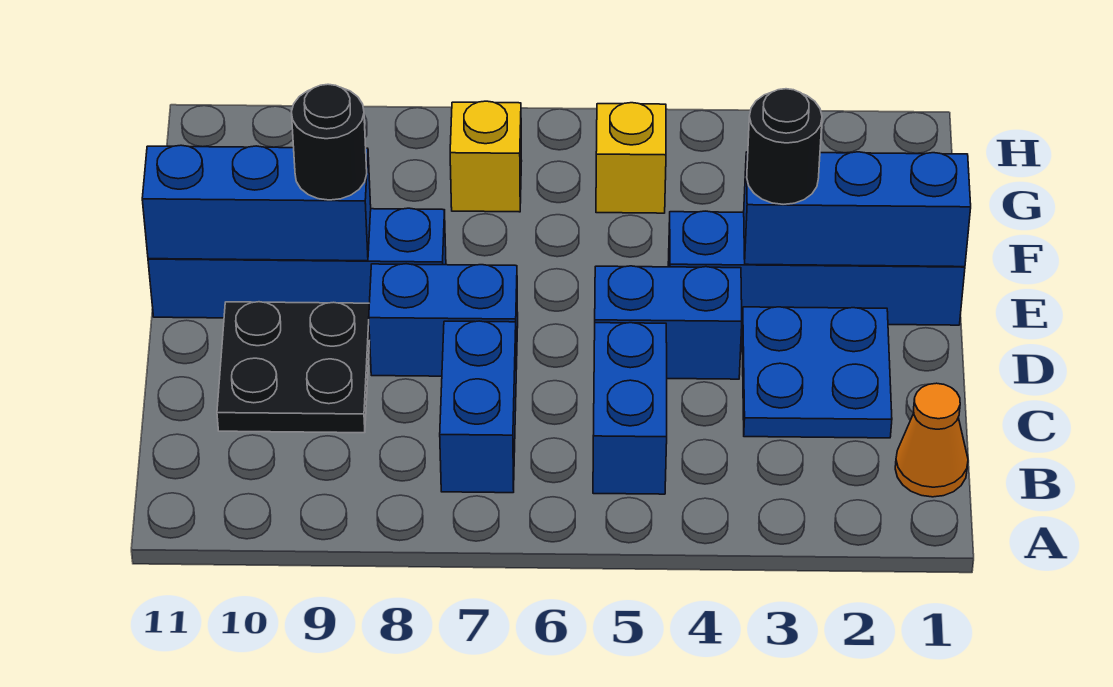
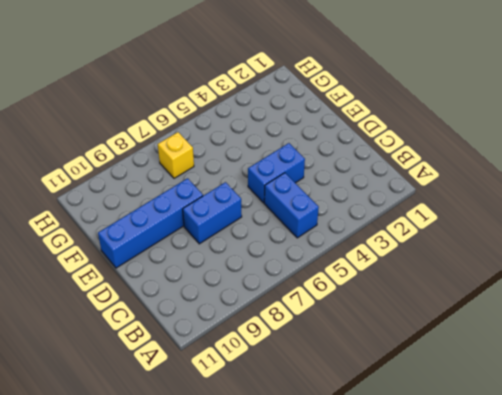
none -> orange 1x1 cone [895,383,968,497]
none -> blue 1x2 brick [440,321,516,493]
none -> blue 2x2 plate [742,307,892,438]

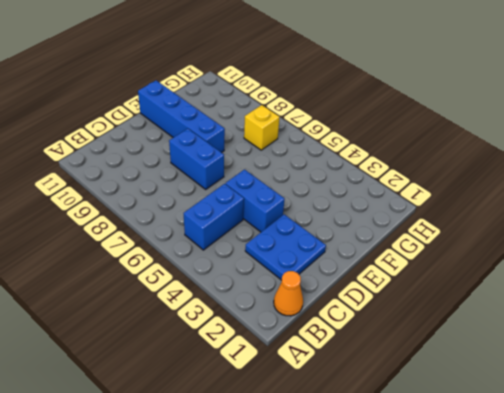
none -> blue 1x2 brick [440,321,516,493]
none -> black 2x2 plate [217,302,370,433]
none -> blue 1x4 brick [668,211,965,325]

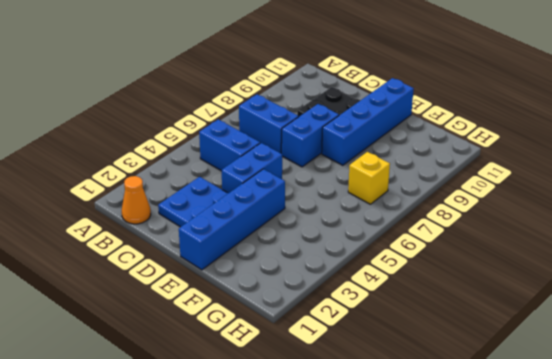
none -> yellow 1x1 brick [596,103,666,213]
none -> blue 1x3 brick [744,152,971,267]
none -> blue 1x3 brick [142,145,371,261]

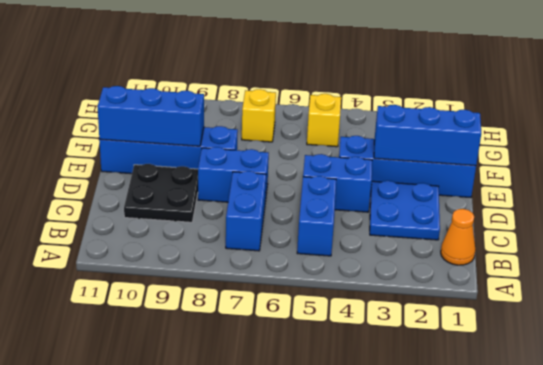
none -> black 1x1 round brick [747,89,822,204]
none -> black 1x1 round brick [291,84,367,200]

